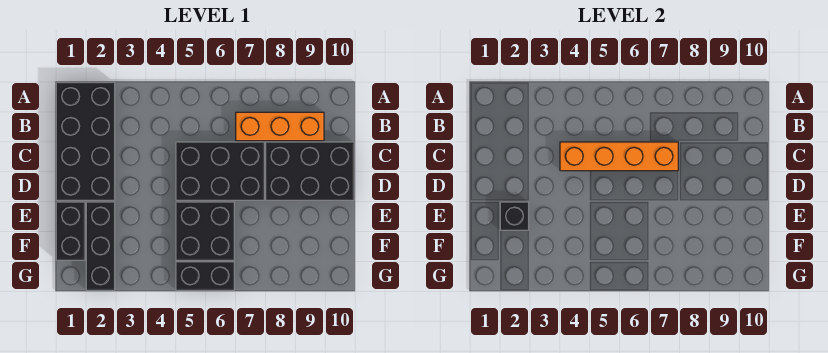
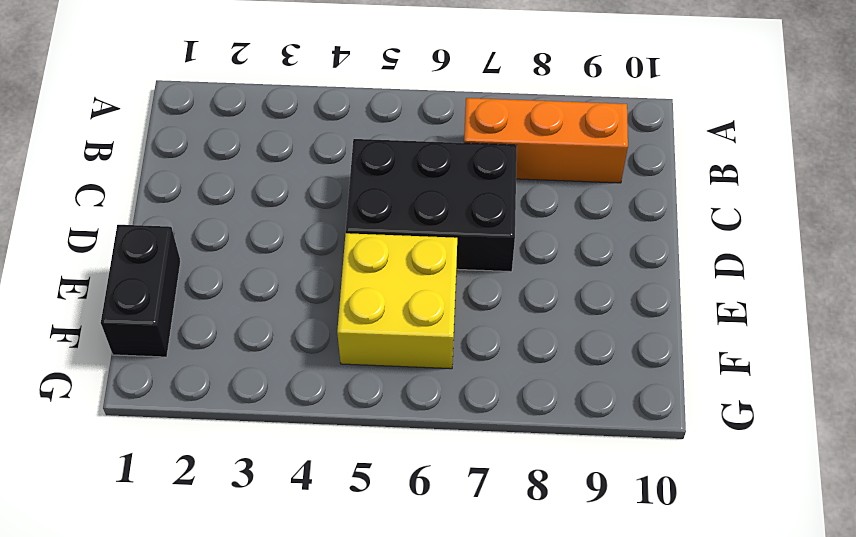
yellow 2x2 brick [337,233,457,369] -> black 2x2 brick [176,202,234,260]
none -> black 2x4 brick [56,82,115,200]
none -> black 2x3 brick [266,142,354,200]

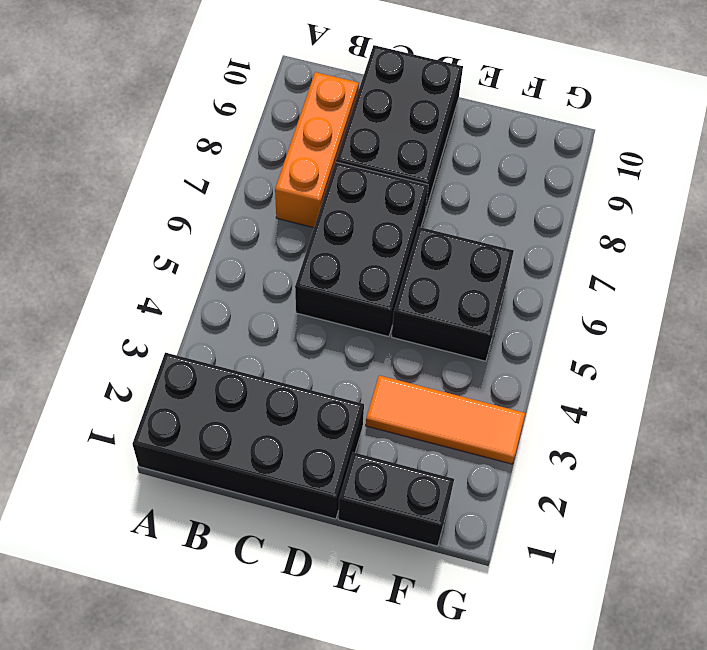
orange 1x3 tile [366,375,525,464] -> none
none -> black 1x3 brick [86,202,115,290]
none -> black 1x2 brick [176,262,234,290]

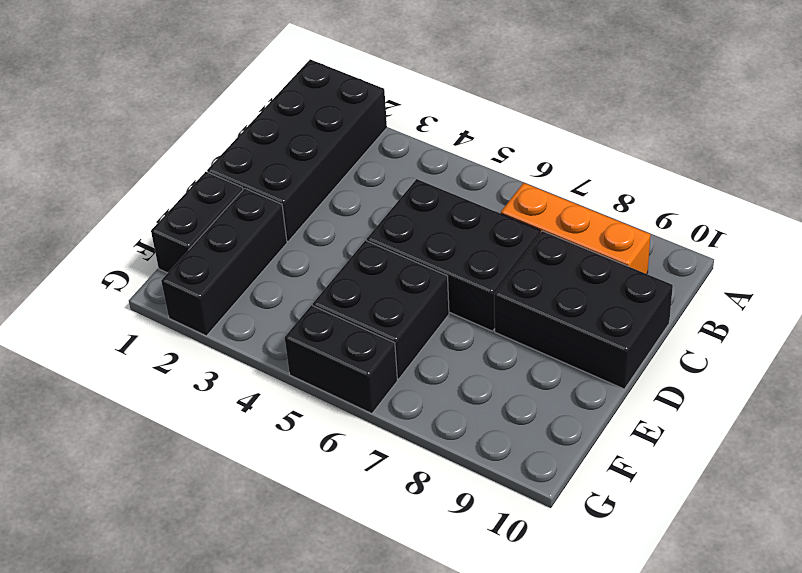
none -> orange 1x4 brick [560,142,678,171]
none -> black 1x1 brick [500,202,529,230]

